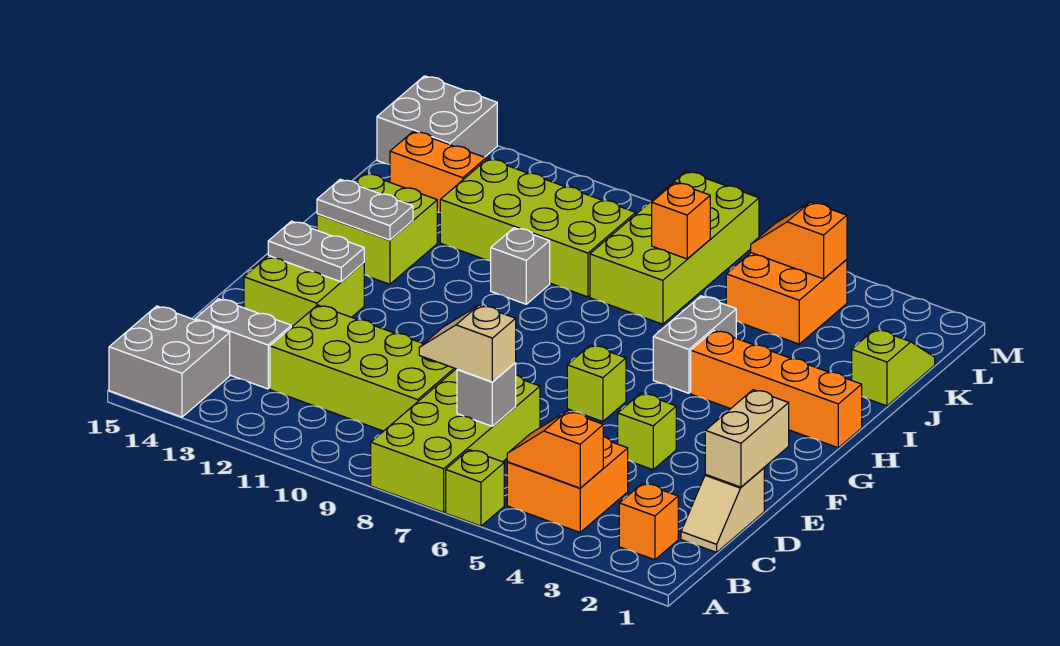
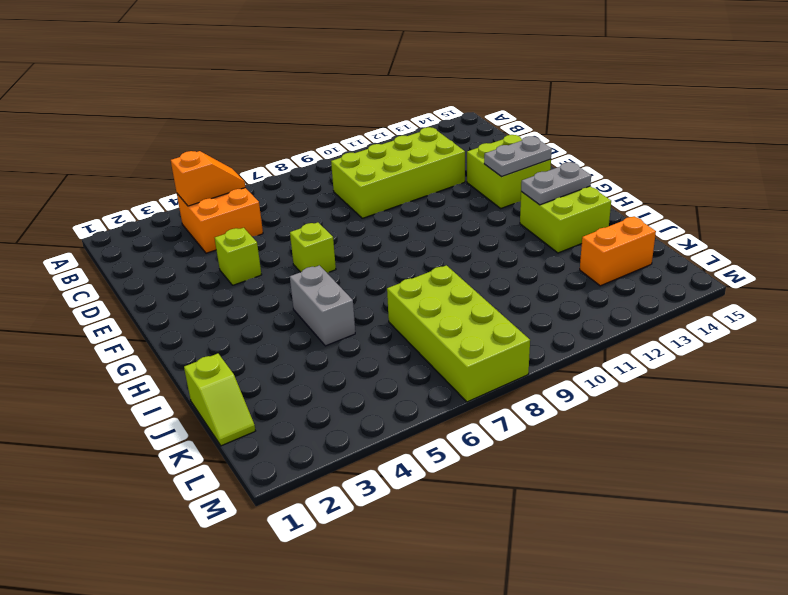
none -> lime 1x1 brick [446,450,504,526]
none -> lime 2x4 brick [371,369,540,512]
none -> grey 2x2 brick [109,306,230,417]

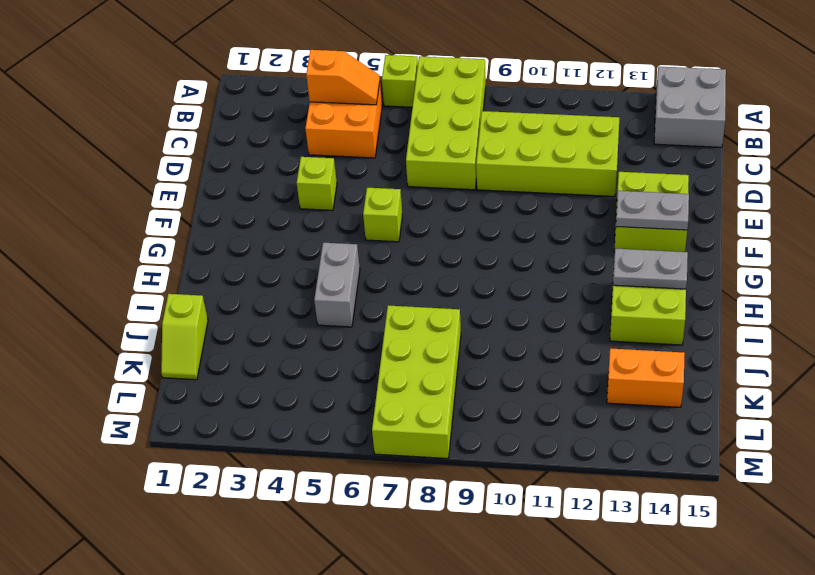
none -> orange 1x1 brick [619,483,678,560]
none -> tan 1x2 slope [681,468,764,552]
none -> grey 1x2 brick [195,299,291,389]

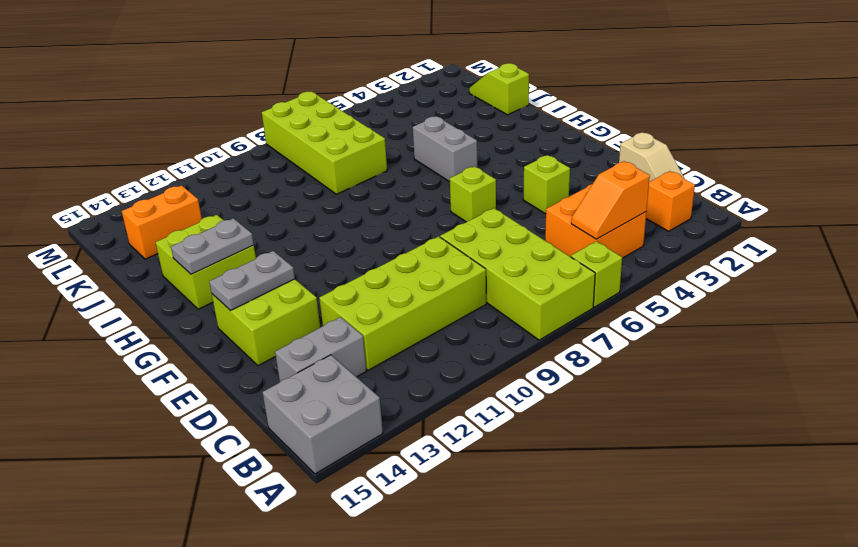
none -> orange 1x4 brick [691,331,862,448]
none -> grey 1x1 brick [491,228,550,304]
none -> lime 2x4 brick [440,159,636,297]

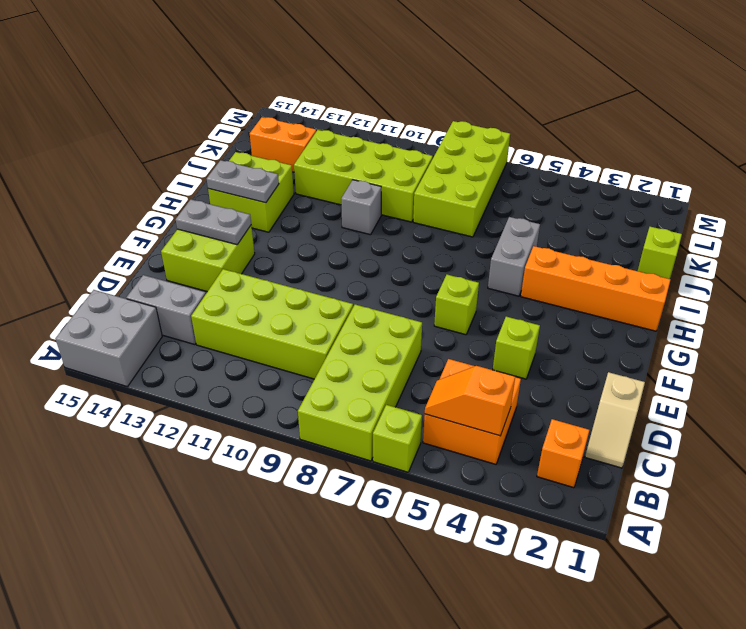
none -> orange 2x2 brick [726,253,847,344]
none -> grey 2x2 brick [377,76,497,165]
none -> grey 1x1 brick [457,363,516,426]

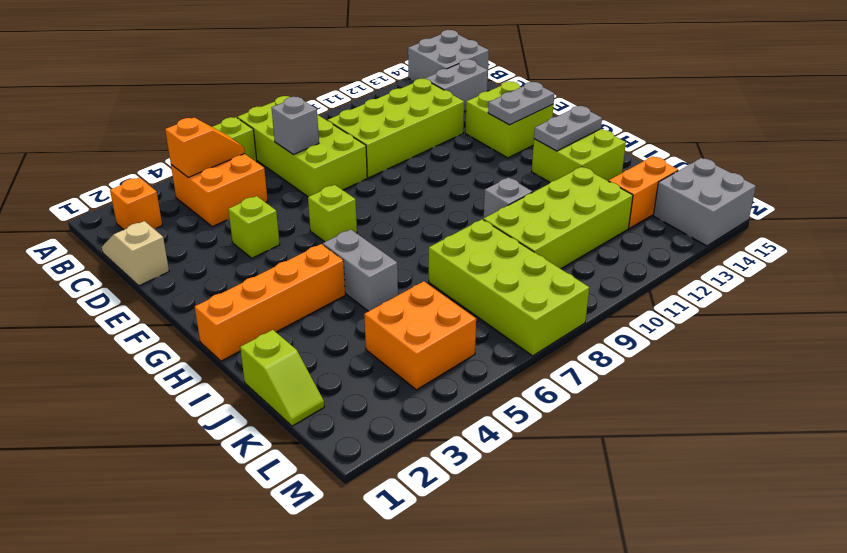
none -> tan 1x2 brick [705,390,789,487]
none -> orange 1x1 brick [652,183,710,259]
none -> orange 1x2 slope [751,202,847,279]

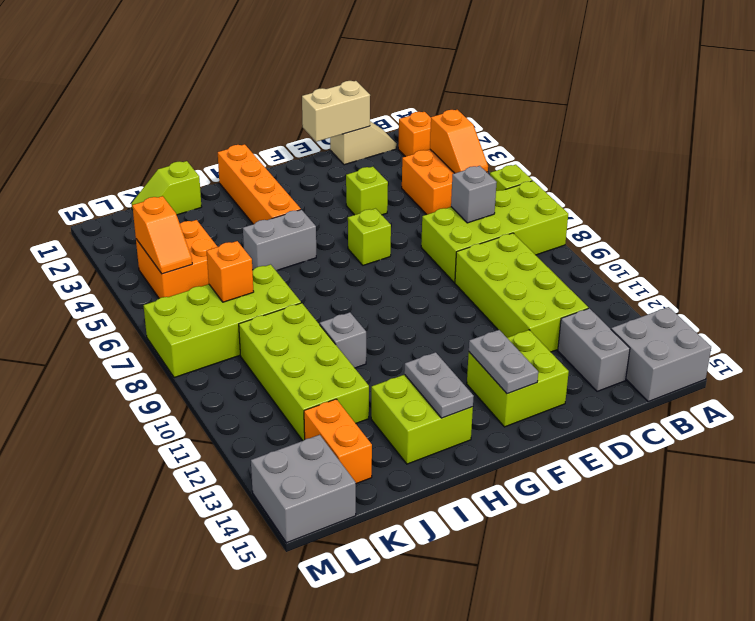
none -> tan 1x2 slope [419,305,516,382]

